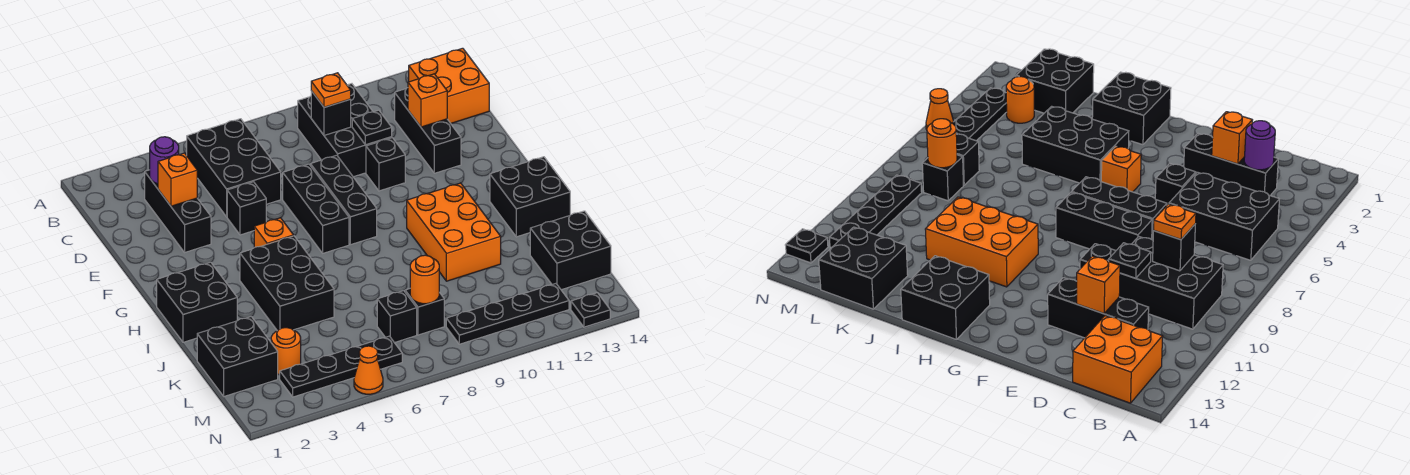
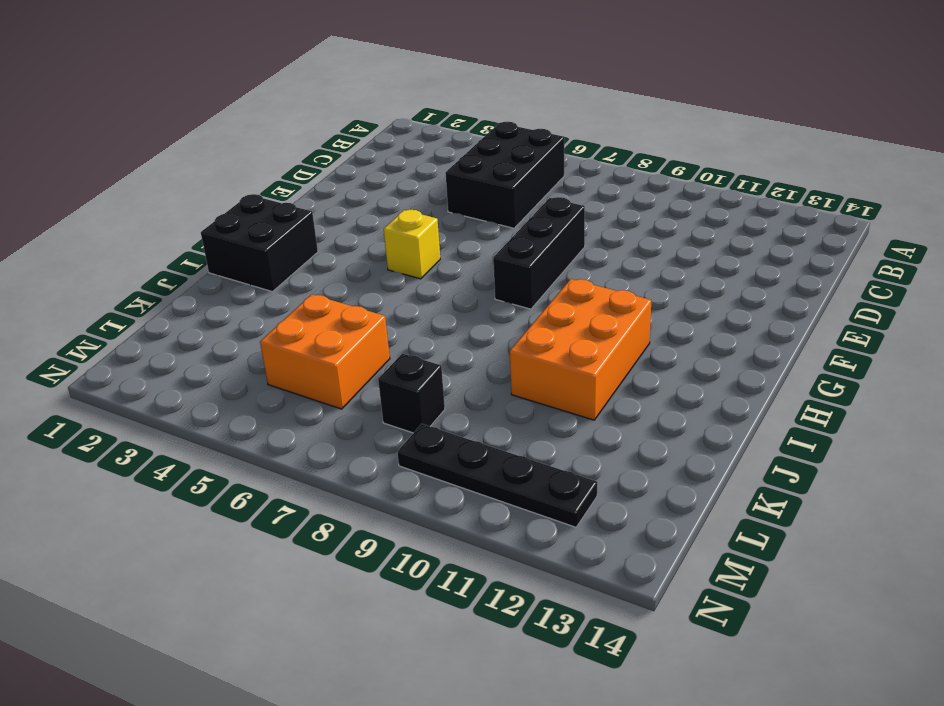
yellow 1x1 brick [384,210,440,279] -> orange 1x1 brick [254,218,294,247]
orange 2x2 brick [260,294,390,409] -> orange 2x2 brick moved to [408,48,489,123]
none -> black 2x3 brick [298,84,392,177]
none -> black 1x3 brick [145,170,211,252]
none -> black 1x3 brick [395,88,461,173]
none -> black 1x1 brick [227,182,266,235]

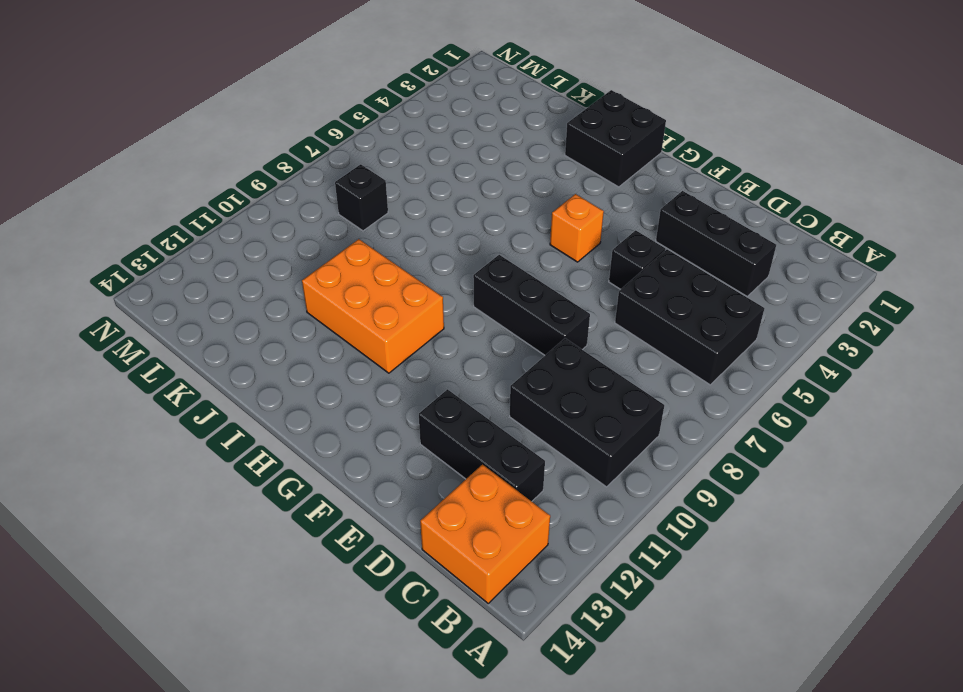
none -> black 1x3 brick [283,164,349,253]
none -> black 1x1 brick [366,138,405,191]
none -> black 2x3 brick [240,236,334,331]
none -> black 2x2 brick [490,157,570,237]

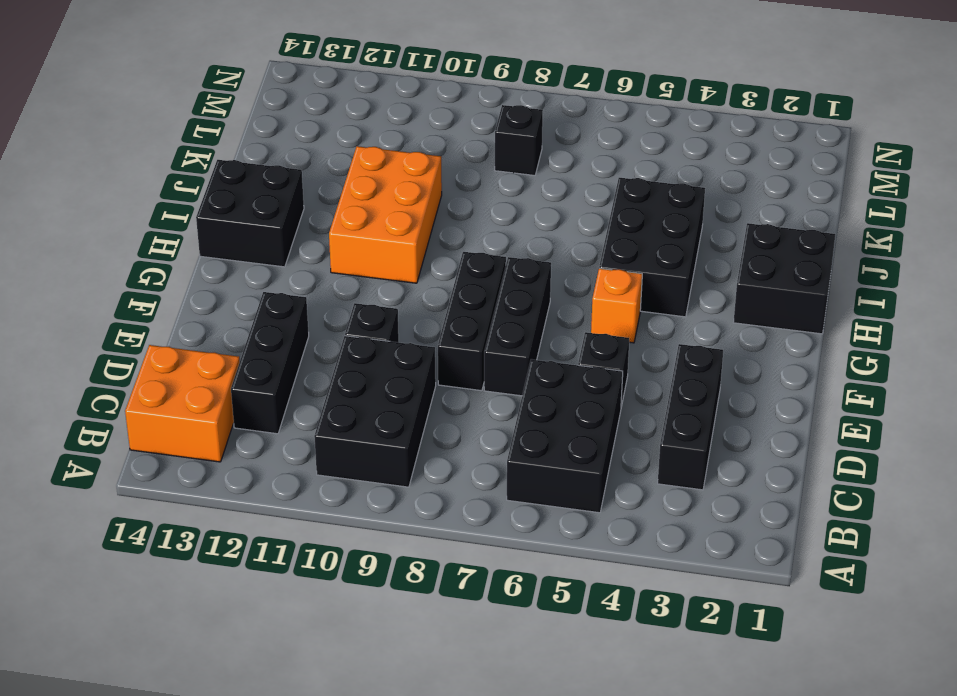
none -> black 2x2 brick [197,317,278,396]
none -> black 2x2 brick [530,211,611,290]
none -> orange 1x1 round brick [271,328,301,375]
none -> black 1x1 brick [377,291,417,343]

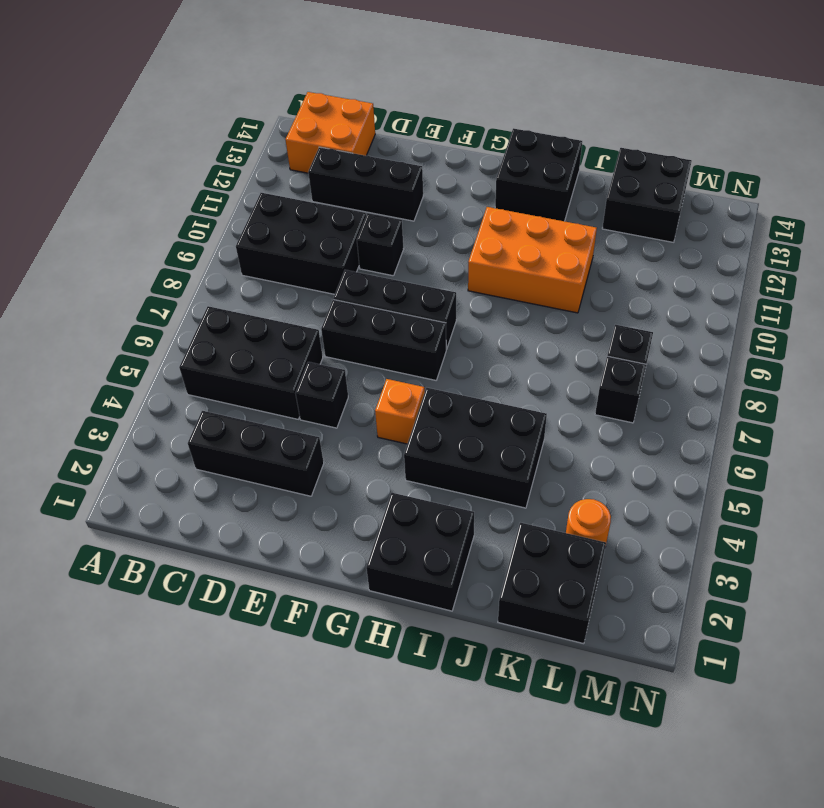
none -> black 1x4 plate [280,336,402,397]
none -> black 1x4 plate [446,284,569,344]
none -> orange 1x1 cone [354,346,383,394]
none -> black 1x1 plate [571,293,610,327]

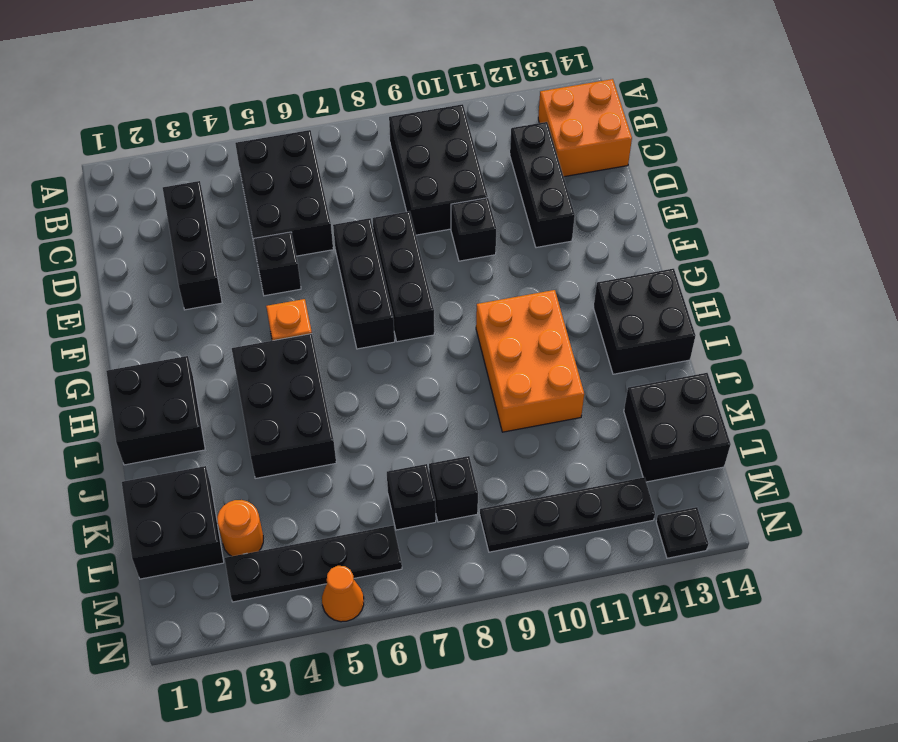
none -> purple 1x1 round brick [150,137,179,184]
none -> black 1x1 brick [311,91,351,135]
none -> orange 1x1 brick [158,153,197,206]
none -> black 1x1 plate [352,110,392,145]

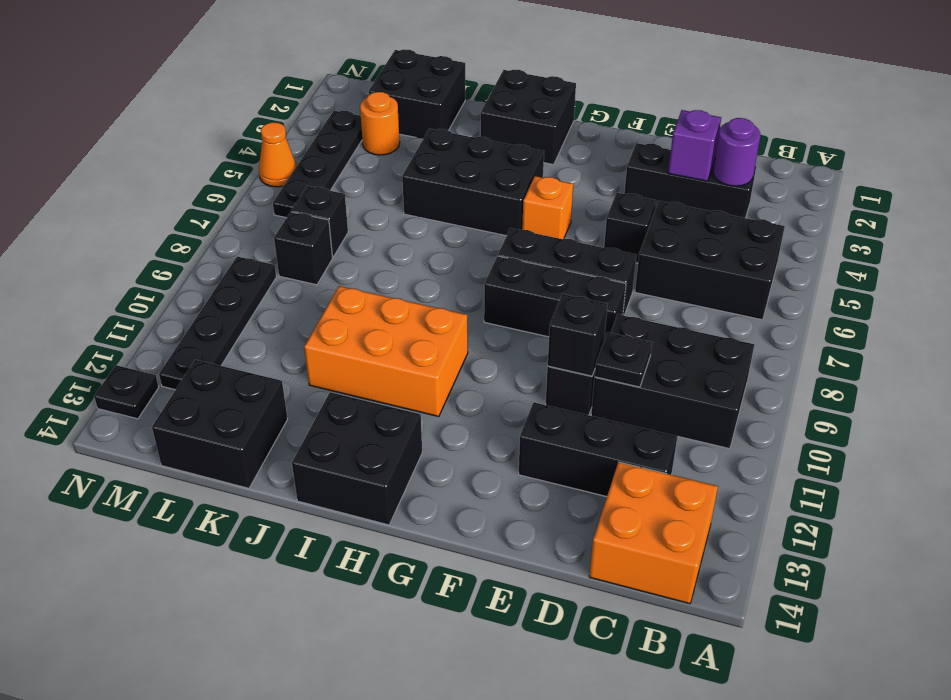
purple 1x1 brick [668,110,721,181] -> orange 1x1 brick [158,153,197,206]
black 1x1 brick [548,294,607,376] -> black 1x1 brick moved to [311,91,351,135]
none -> orange 1x1 brick [408,74,447,127]
none -> orange 1x1 round brick [410,255,439,304]
none -> orange 1x1 plate [311,73,351,107]

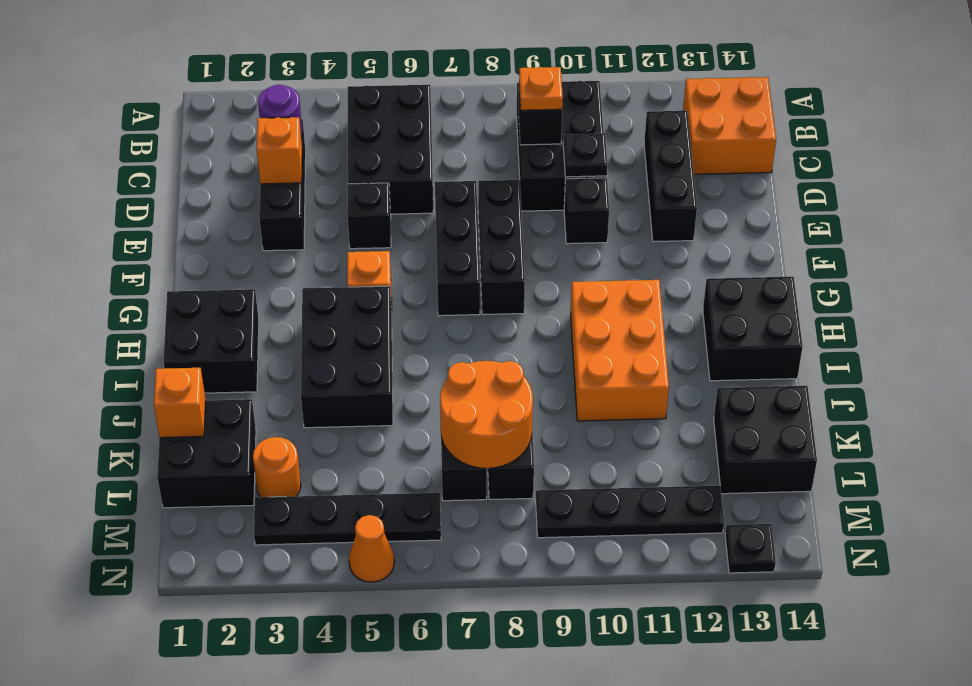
orange 1x1 brick [154,368,206,438] -> orange 1x1 brick moved to [408,74,447,127]
orange 2x2 round brick [440,361,533,469] -> orange 1x1 round brick [410,255,439,304]

